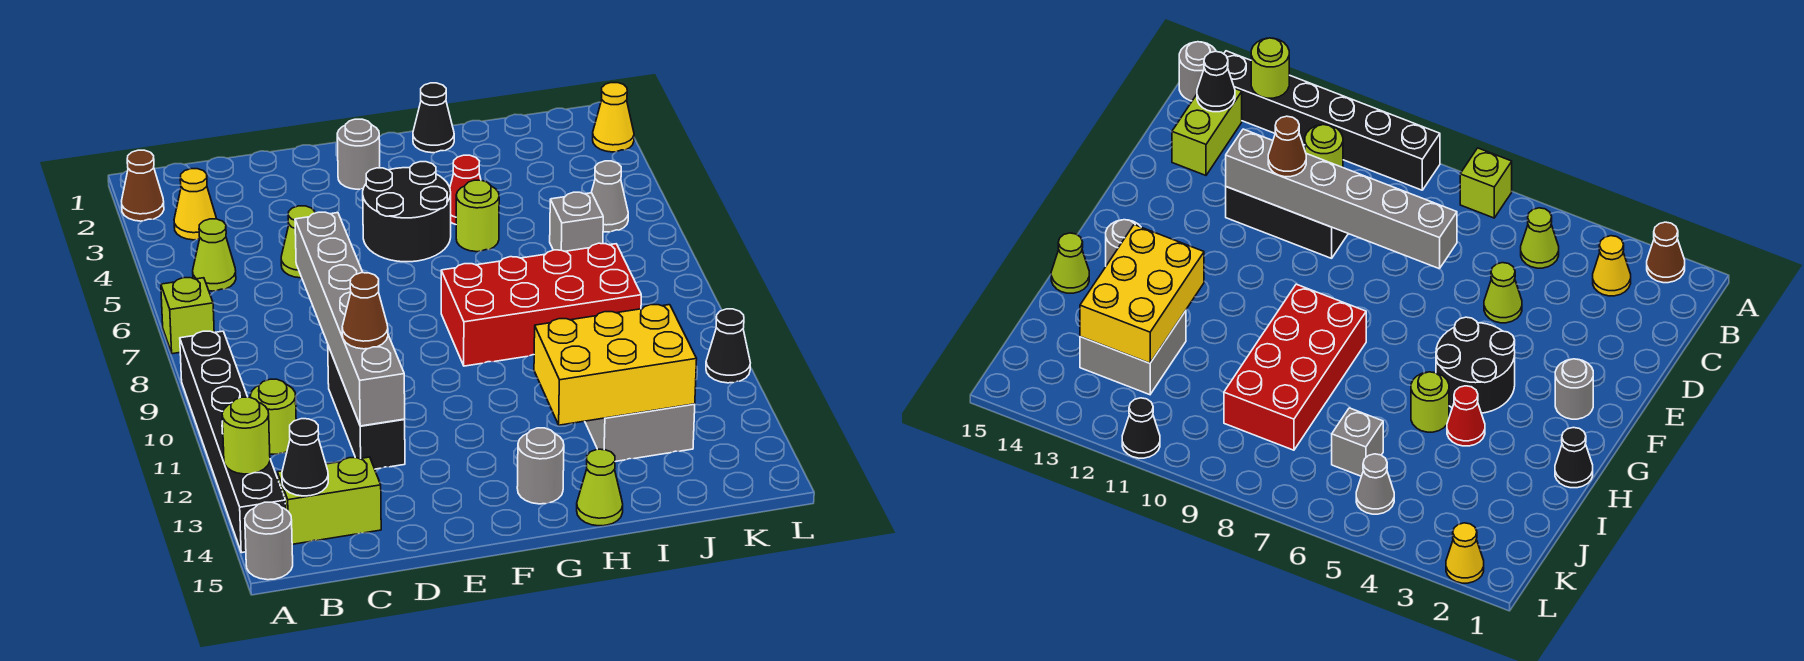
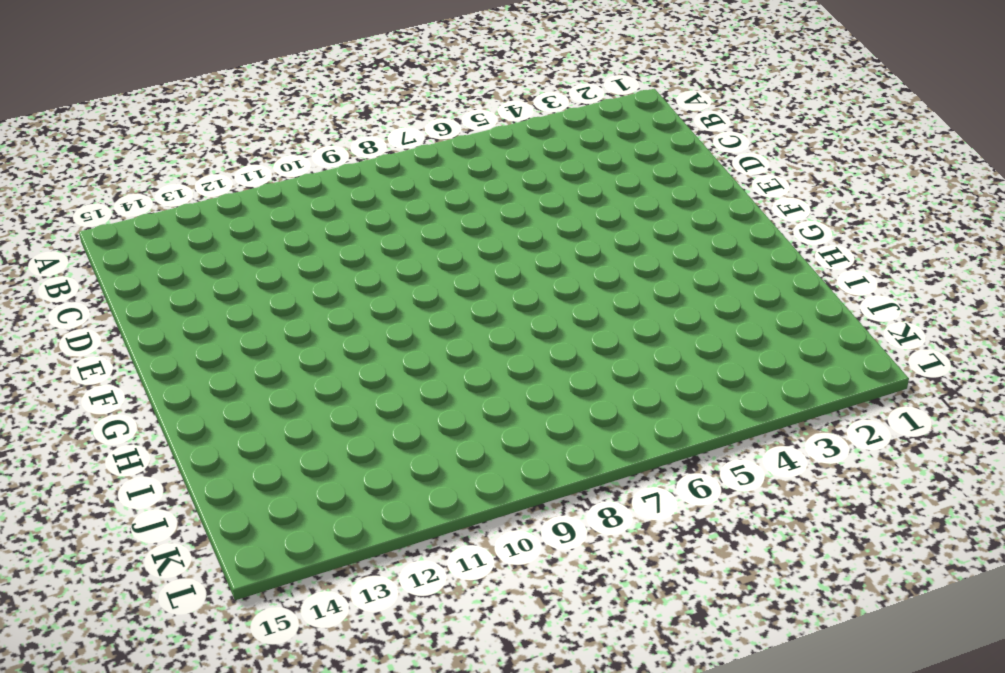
none -> brown 1x1 cone [122,150,164,221]
none -> lime 1x1 brick [161,278,214,354]
none -> black 1x6 brick [180,331,286,553]

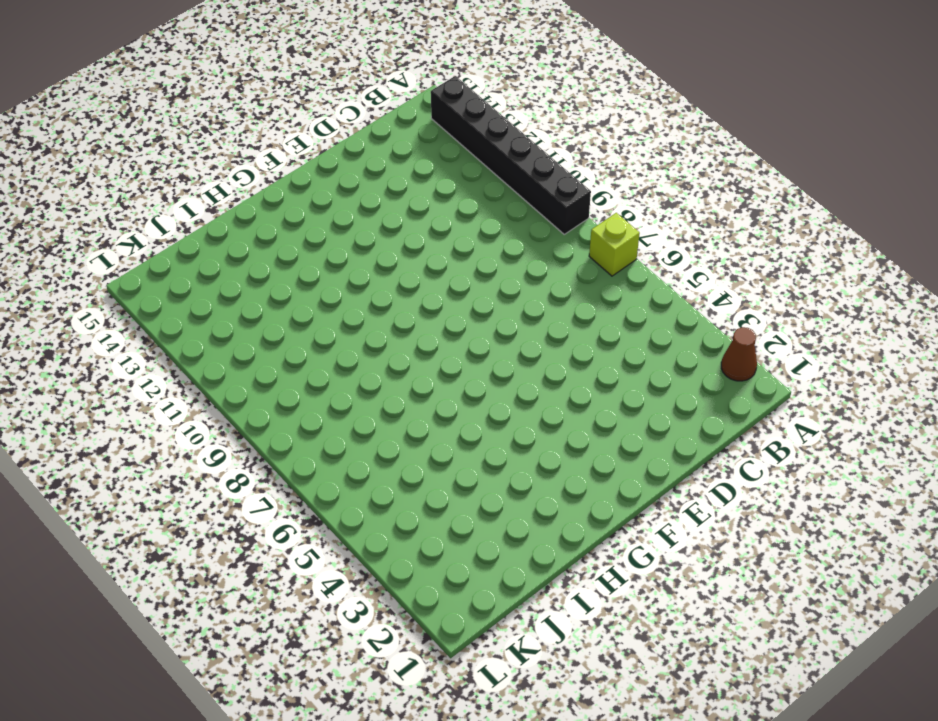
none -> grey 1x1 round brick [245,502,293,580]
none -> yellow 1x1 cone [174,169,216,240]
none -> lime 1x1 cone [193,219,236,291]

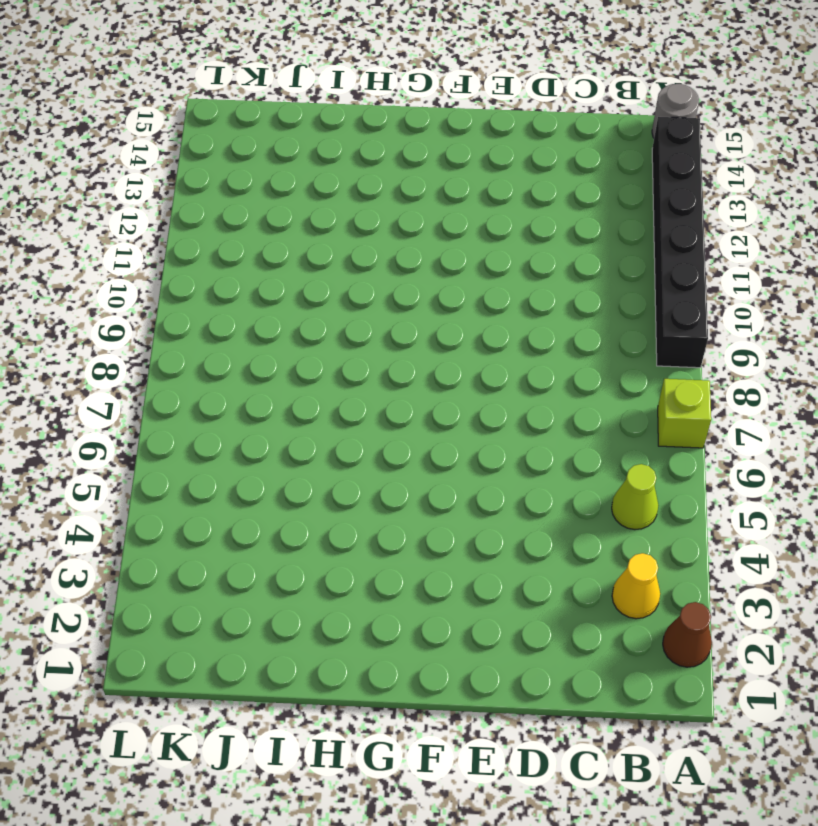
none -> lime 1x1 round brick [250,379,296,454]
none -> lime 1x2 brick [277,457,381,544]
none -> lime 1x1 cone [281,206,315,278]

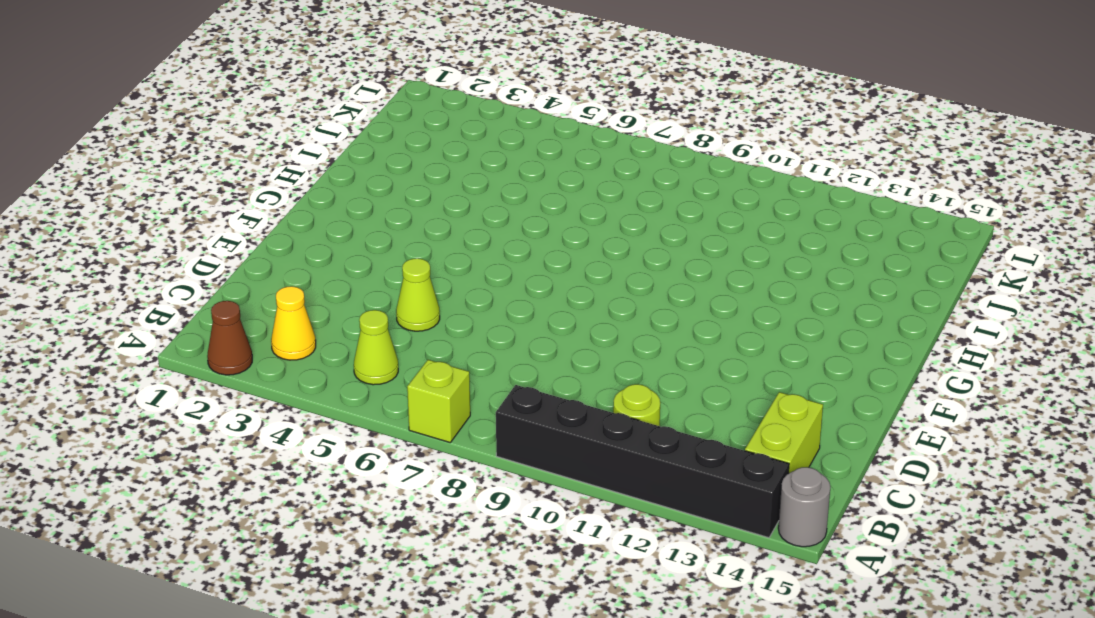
none -> black 1x3 brick [328,346,405,469]
none -> grey 1x1 round brick [337,119,380,189]
none -> black 2x2 round brick [363,162,451,262]

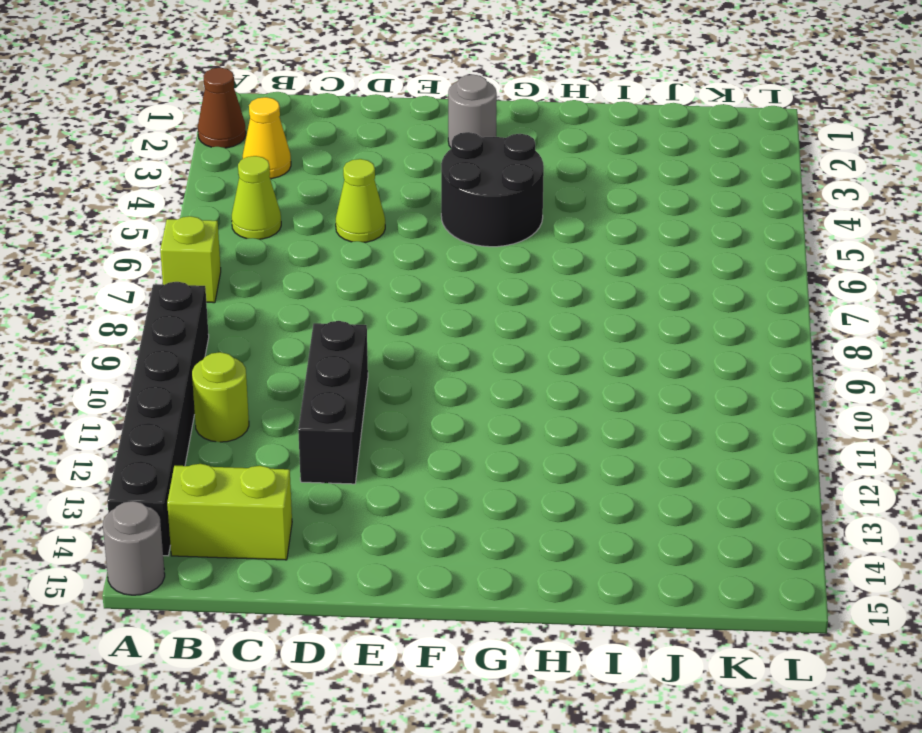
none -> red 2x4 brick [441,243,641,366]
none -> grey 1x1 round brick [517,428,564,504]
none -> black 1x1 cone [413,83,454,153]

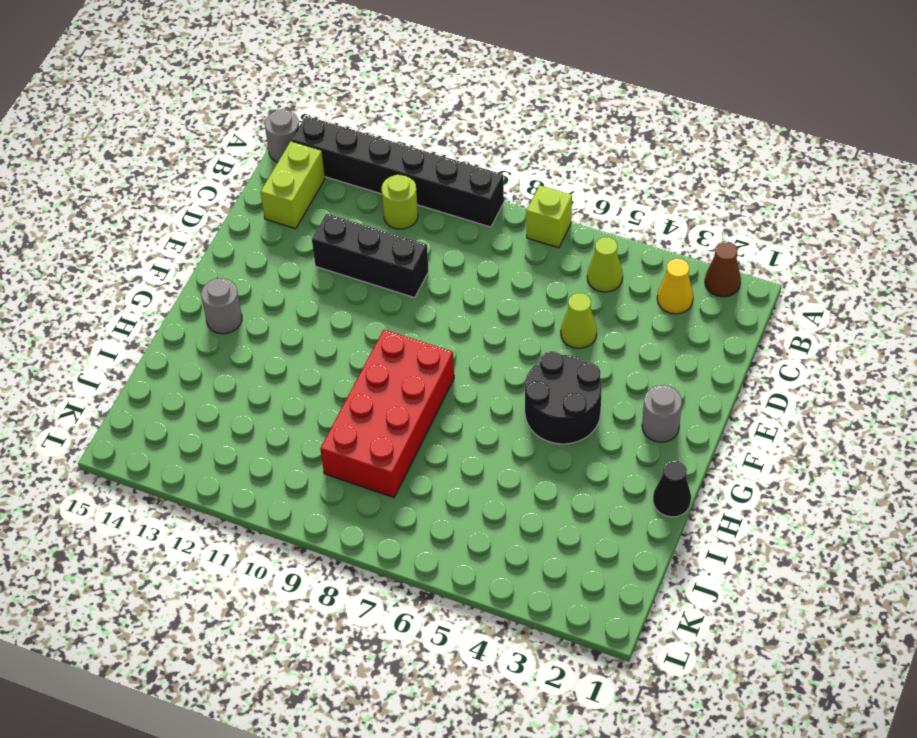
none -> red 1x1 cone [450,155,481,224]
none -> lime 1x1 round brick [456,180,499,252]
none -> lime 1x1 cone [577,449,623,526]

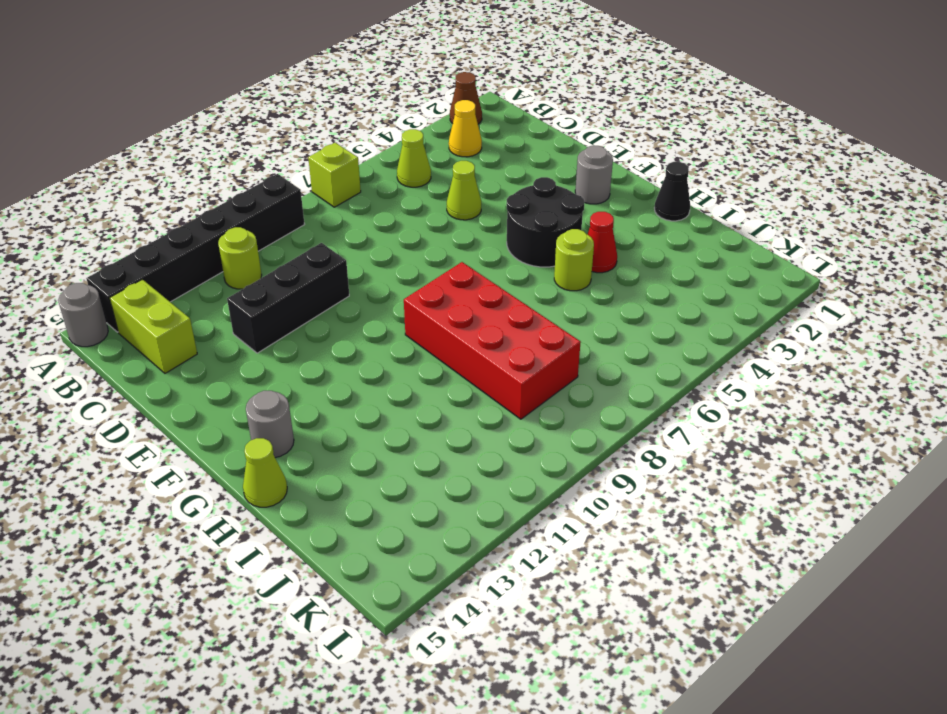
none -> grey 2x2 brick [585,404,695,462]
none -> grey 1x1 brick [550,192,603,251]
none -> grey 1x1 cone [591,161,628,232]

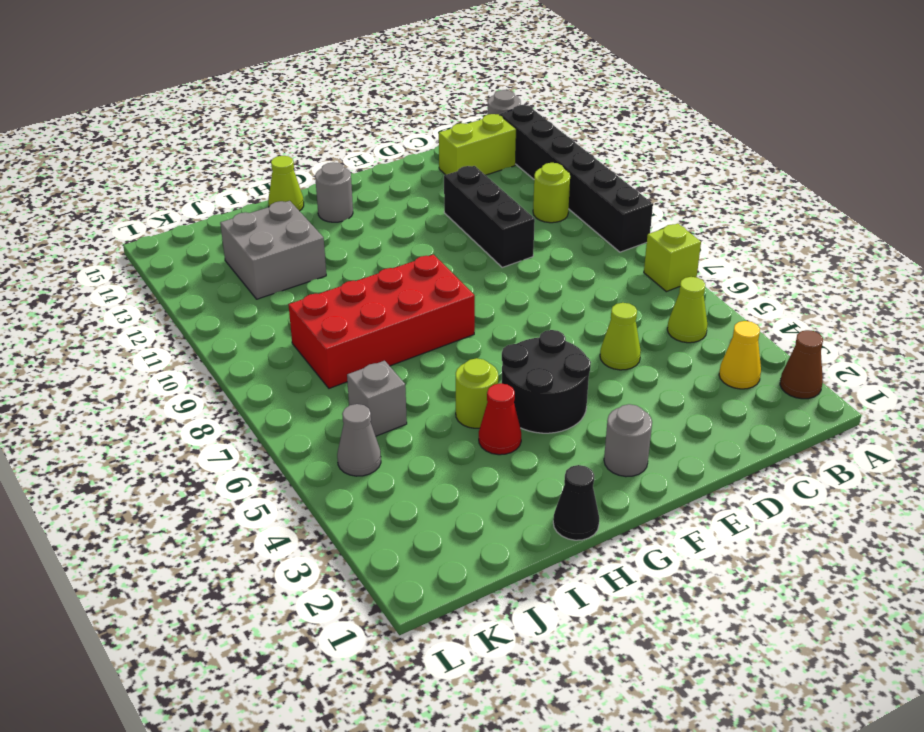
none -> yellow 1x1 cone [593,83,634,152]
none -> black 1x1 cone [706,309,750,383]
none -> lime 1x1 round brick [222,397,270,474]

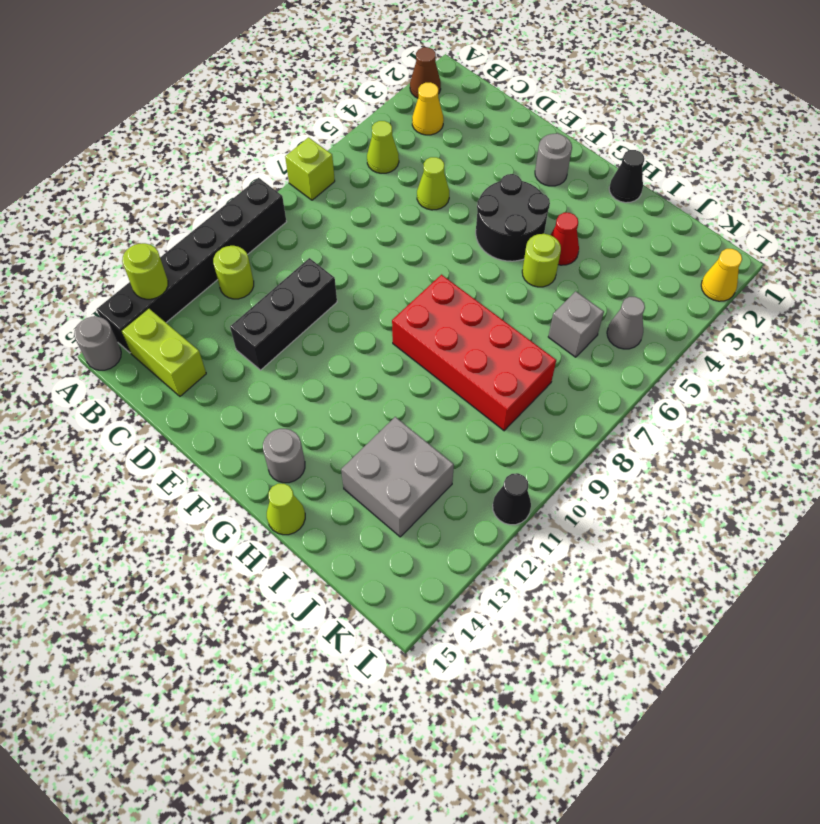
none -> black 1x1 cone [282,419,328,496]
none -> grey 1x6 brick [295,212,405,426]
none -> yellow 2x3 brick [534,305,697,425]

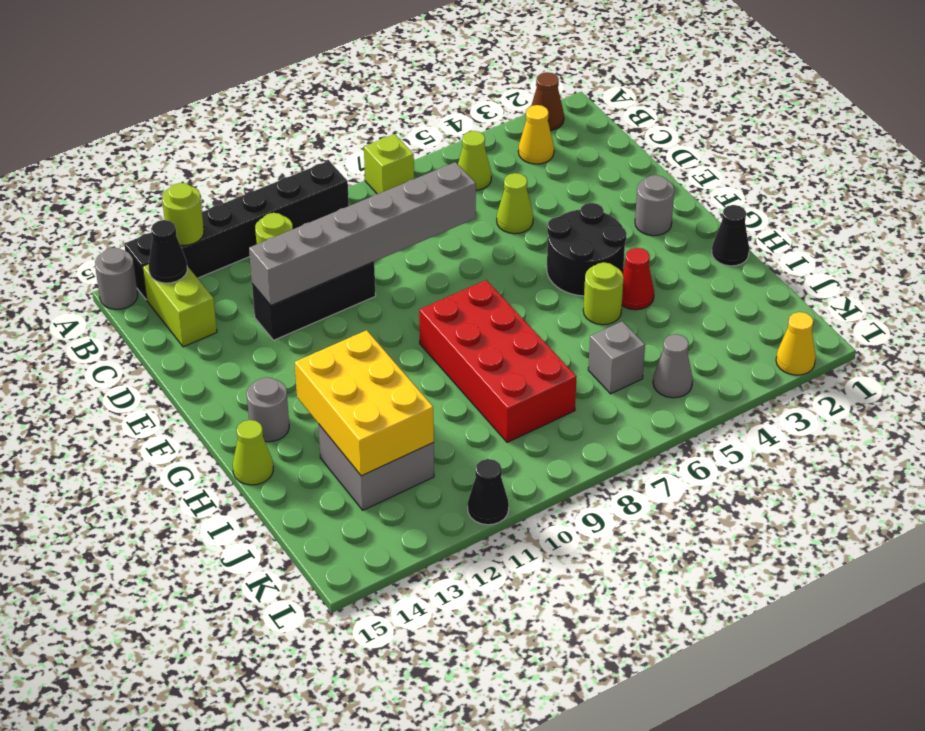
none -> brown 1x1 cone [342,273,388,349]

